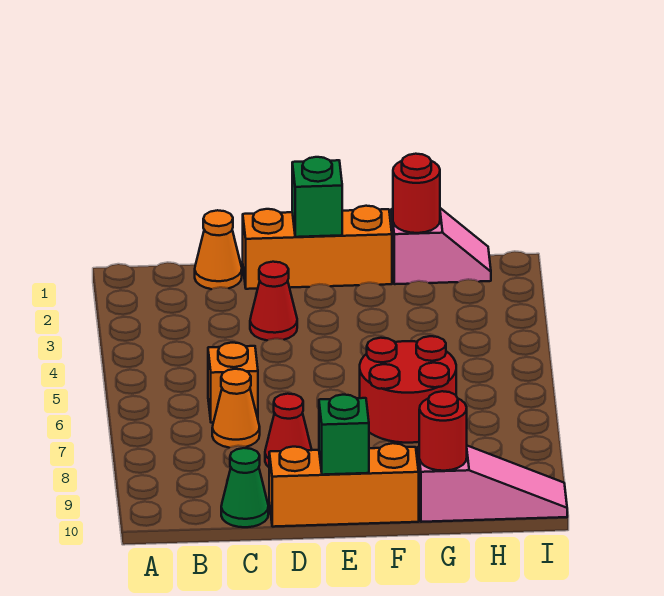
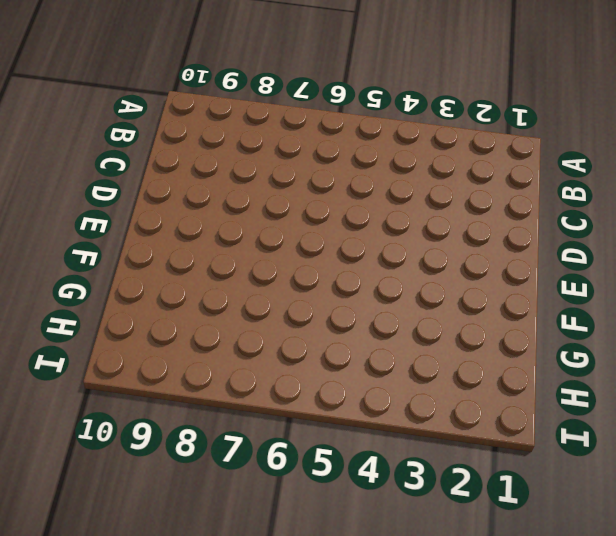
none -> orange 1x1 cone [195,210,242,289]
none -> orange 1x1 brick [208,343,258,423]
none -> orange 1x1 cone [212,369,260,448]

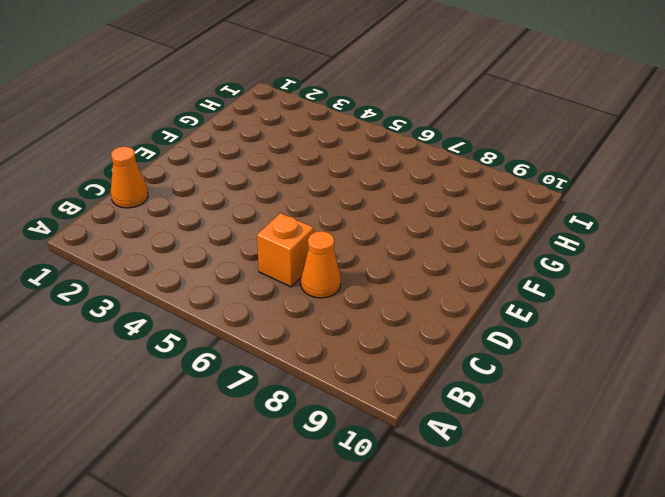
none -> green 1x1 cone [221,448,268,527]
none -> orange 1x3 brick [243,206,392,289]
none -> red 1x1 cone [250,262,297,340]

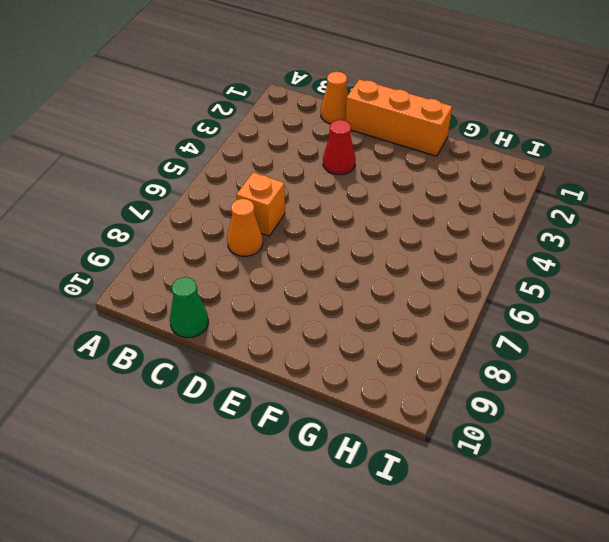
none -> red 1x1 cone [265,394,312,467]
none -> orange 1x3 brick [269,443,419,527]
none -> red 2x2 round brick [360,336,456,443]

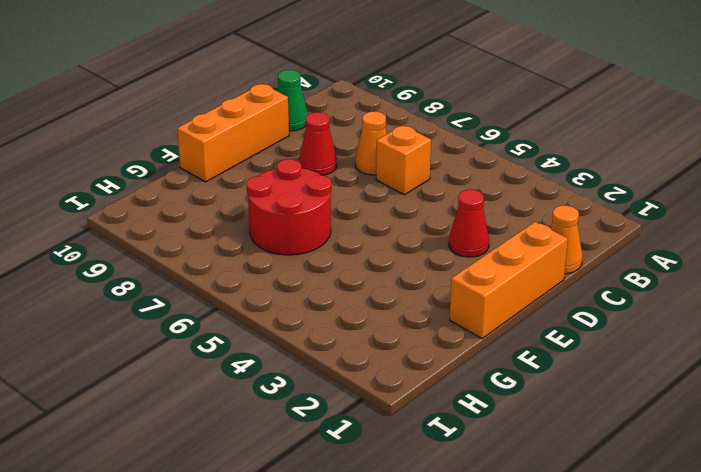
none -> pink 1x2 slope [391,208,491,284]
none -> pink 1x3 slope [418,446,567,522]
none -> green 1x1 brick [292,157,342,237]

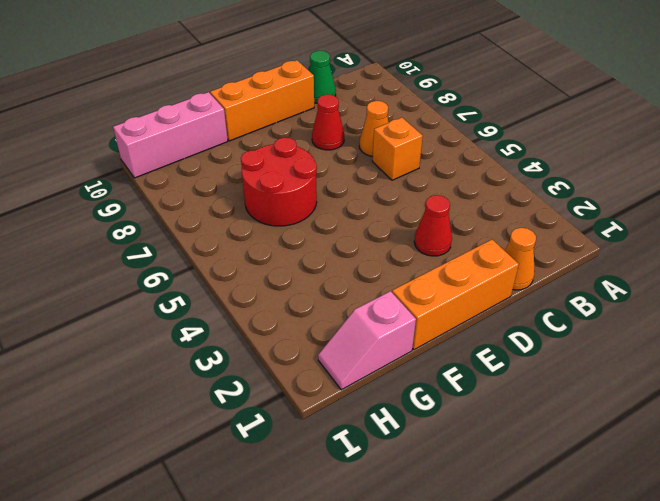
pink 1x3 brick [113,92,228,178] -> pink 1x3 slope [418,446,567,522]
none -> green 1x1 brick [292,157,342,237]
none -> green 1x1 brick [319,395,369,475]
none -> red 1x1 round brick [393,154,440,233]

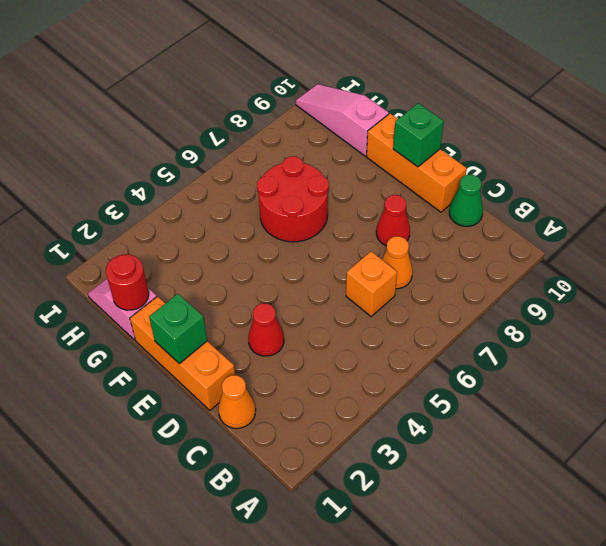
none -> red 1x1 round brick [419,391,467,471]

